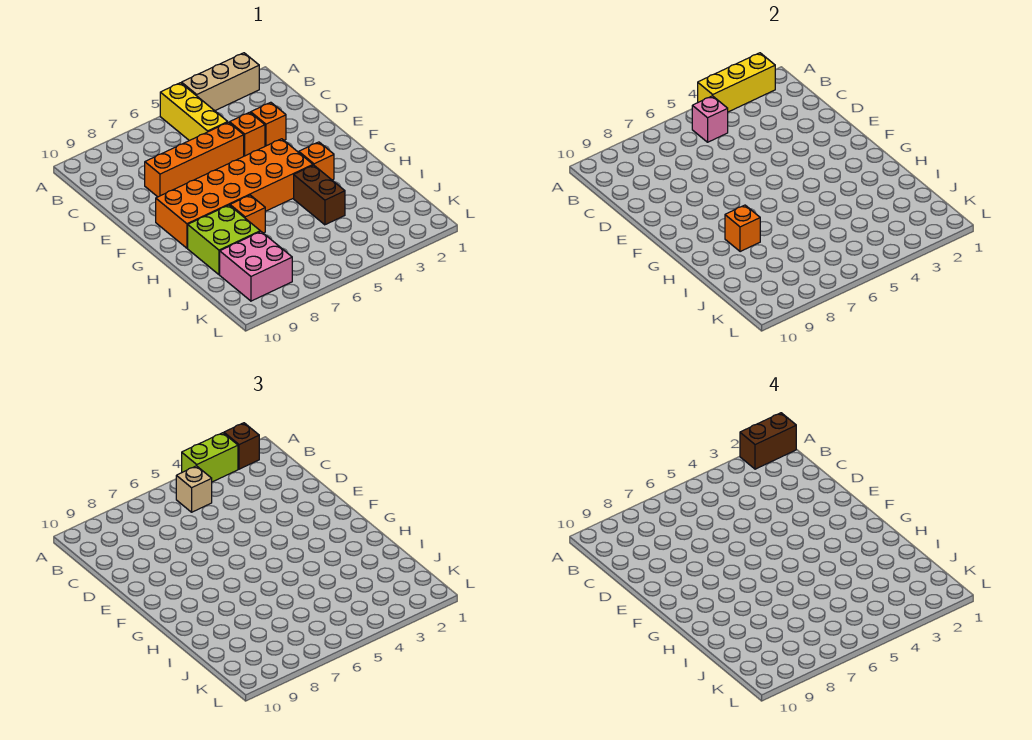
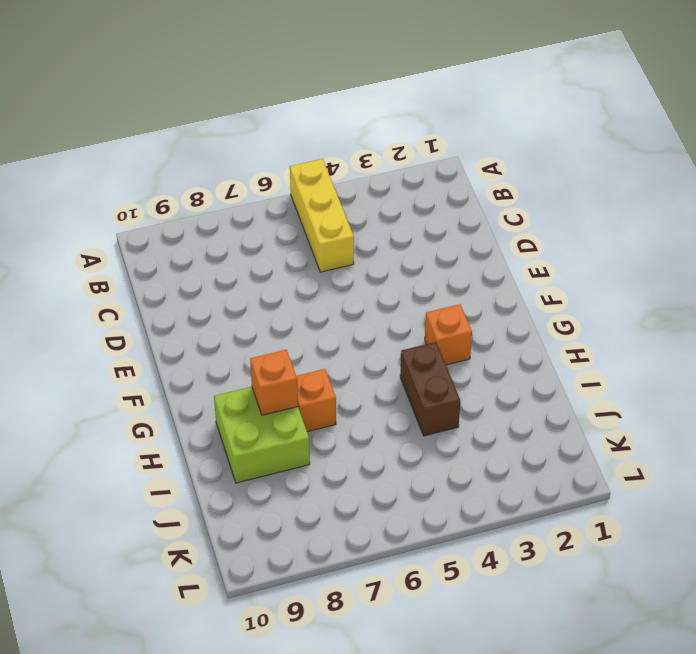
none -> tan 1x3 brick [182,53,260,111]
none -> orange 1x1 brick [251,102,286,146]
none -> orange 1x1 brick [230,112,265,156]

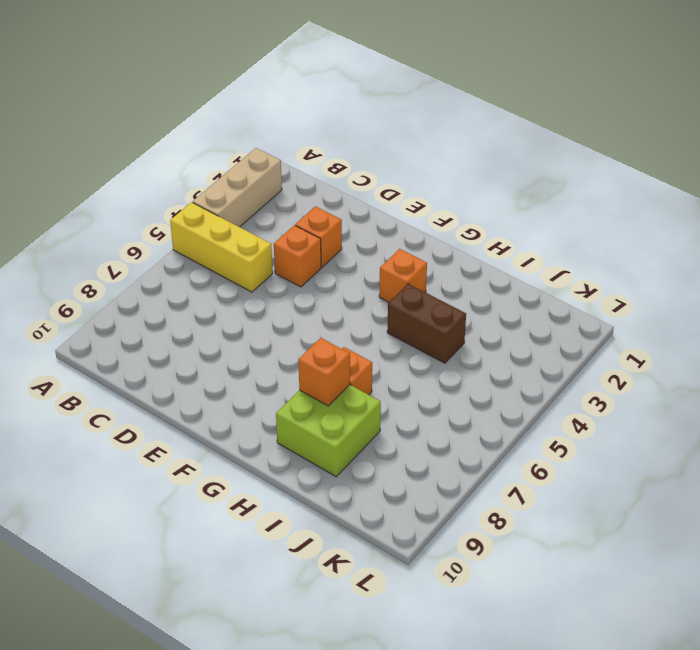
none -> orange 1x4 brick [145,122,244,197]
none -> orange 2x6 brick [156,139,313,248]
none -> pink 2x2 brick [220,231,292,301]

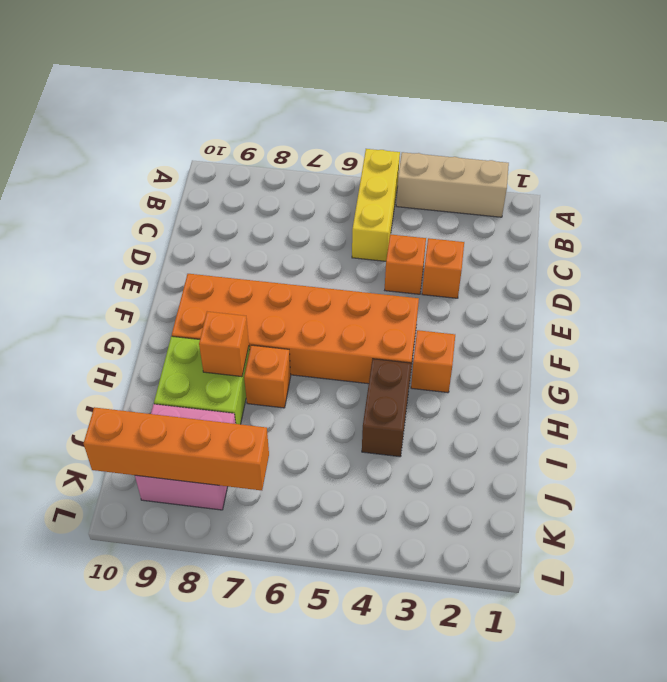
orange 1x4 brick [84,407,269,490] -> orange 1x4 brick moved to [145,122,244,197]
none -> yellow 1x3 brick [698,53,776,112]
none -> pink 1x1 brick [692,96,728,142]
none -> brown 1x1 brick [224,423,260,469]

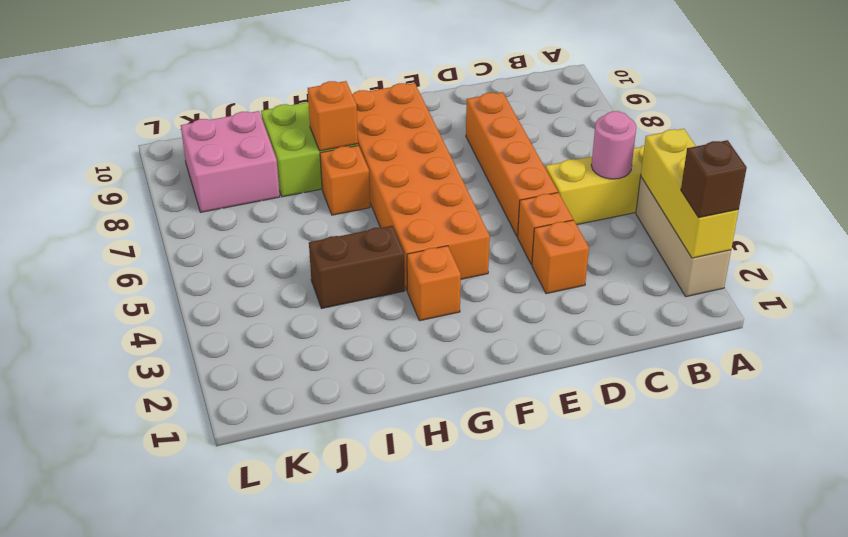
pink 1x1 round brick [591,111,636,179] -> pink 1x1 brick [692,96,728,142]
none -> lime 1x2 brick [182,433,238,482]
none -> tan 1x1 brick [176,466,212,512]
none -> brown 1x2 brick [740,413,796,469]

